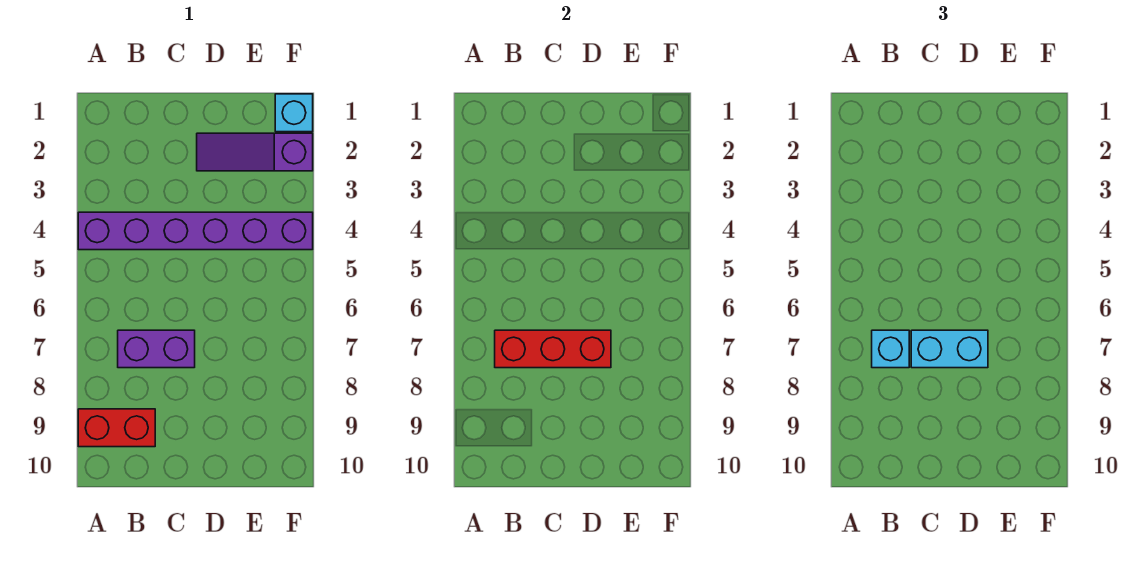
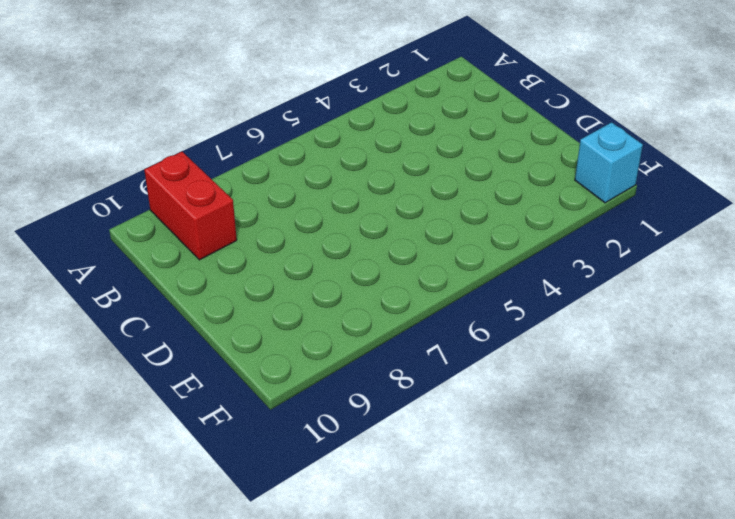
none -> purple 1x6 brick [78,212,313,250]
none -> purple 1x2 brick [118,330,195,368]

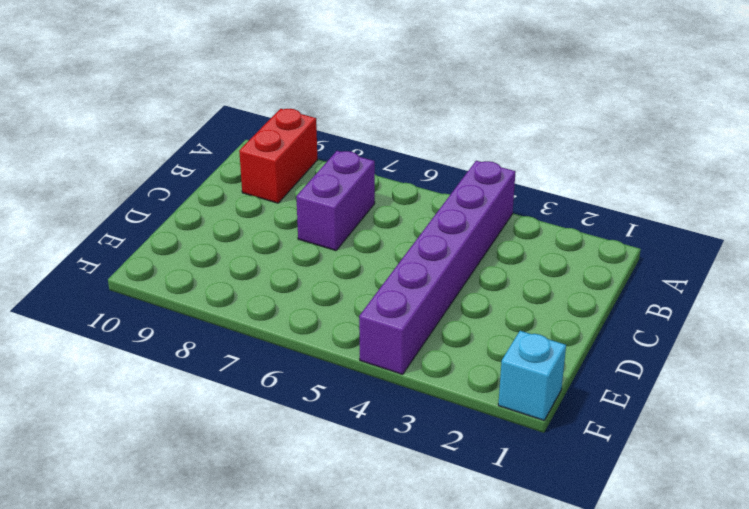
none -> purple 1x3 slope [197,133,313,171]
none -> red 1x3 brick [495,330,611,368]

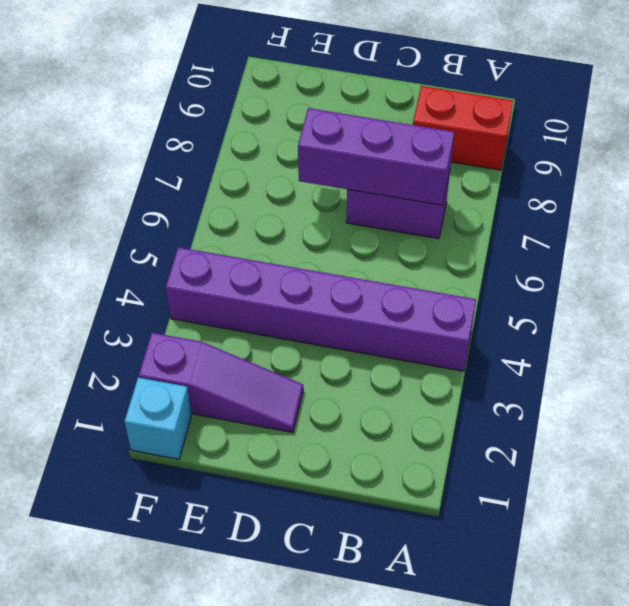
purple 1x3 brick [298,108,454,205] -> red 1x3 brick [495,330,611,368]
none -> cyan 1x1 brick [872,330,909,368]
none -> cyan 1x2 brick [911,330,988,368]

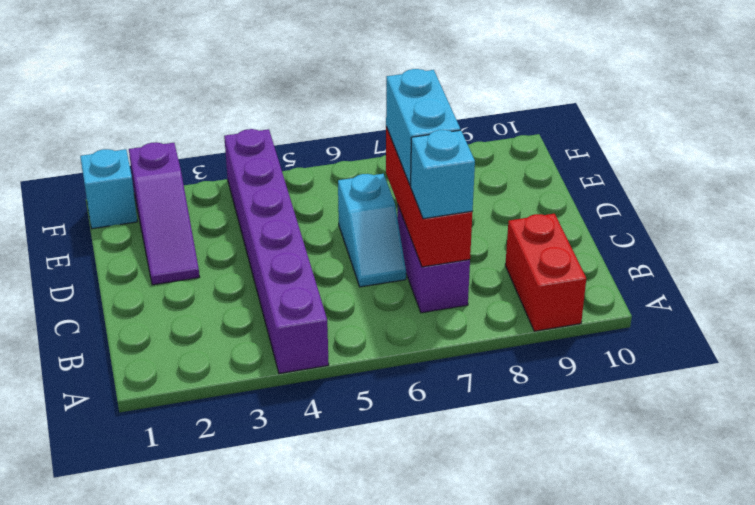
cyan 1x2 slope [338,174,406,287] -> none

